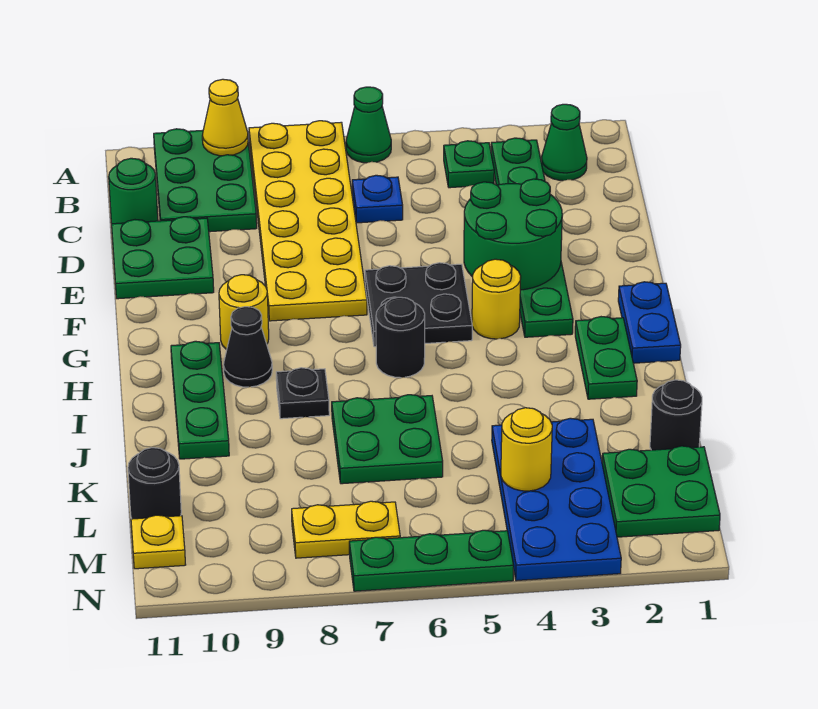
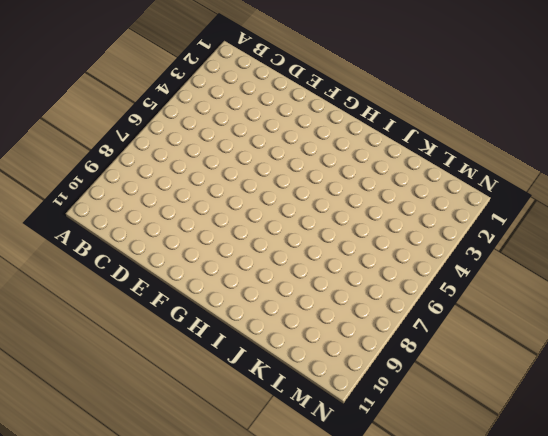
none -> green 1x1 cone [346,87,391,163]
none -> yellow 2x6 plate [249,121,367,321]
none -> green 2x3 plate [154,129,257,232]

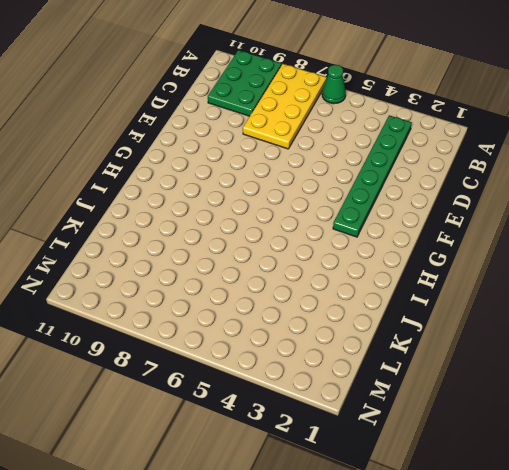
yellow 2x4 plate [243,64,327,149] -> yellow 2x6 plate [249,121,367,321]
none -> green 1x1 cone [541,104,587,181]
none -> green 1x1 plate [444,141,494,188]
none -> blue 1x1 plate [352,175,403,223]

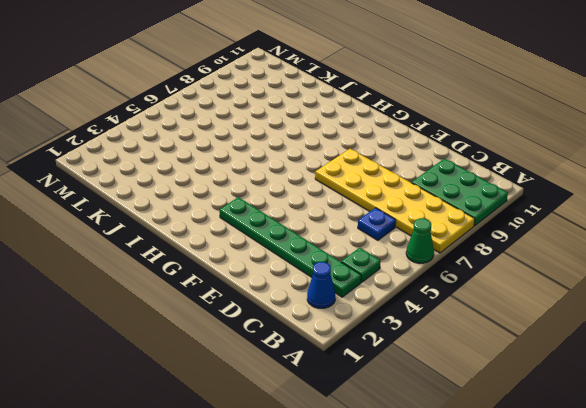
blue 1x1 cone [307,262,335,308] -> green 1x1 cone [541,104,587,181]
none -> green 1x1 round brick [109,158,158,224]
none -> green 2x2 plate [112,217,214,299]
none -> black 2x2 plate [365,263,472,347]

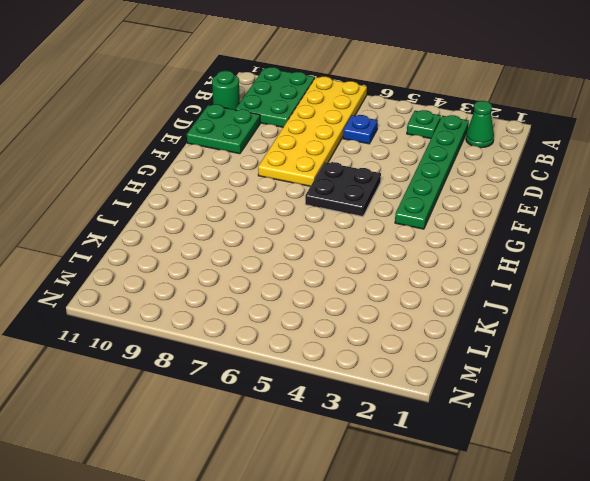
none -> green 1x1 cone [346,87,391,163]
none -> blue 1x2 plate [618,282,681,363]
none -> yellow 1x1 round brick [472,259,521,339]

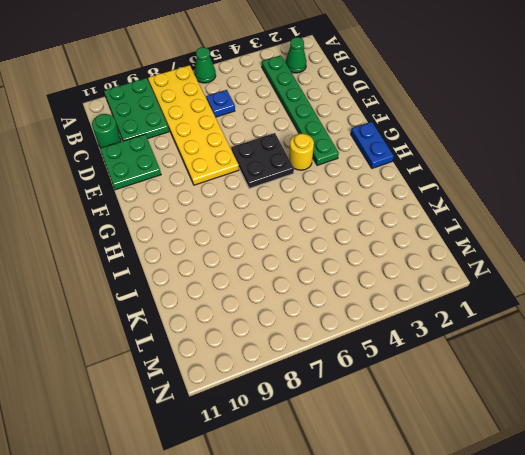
none -> green 1x1 plate [444,141,494,188]
none -> yellow 1x1 round brick [219,275,269,350]
none -> green 1x2 plate [575,317,637,399]

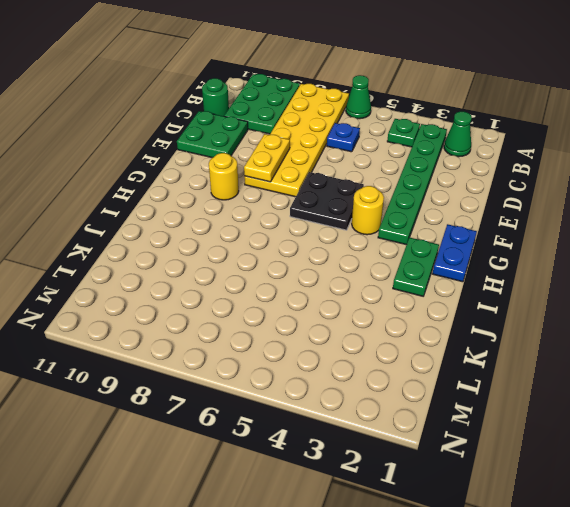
yellow 1x2 plate [244,134,290,182] -> yellow 1x2 plate turned to [292,501,400,558]
none -> black 1x1 round brick [376,297,425,378]
none -> black 1x1 cone [224,307,272,387]
none -> green 1x3 plate [171,341,229,459]

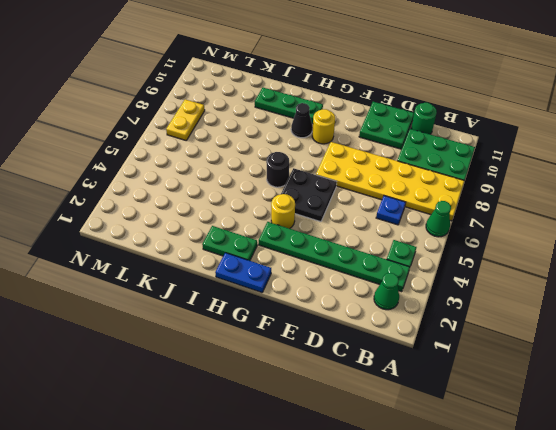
none -> black 1x1 plate [276,368,329,419]
none -> green 2x2 plate [332,395,443,484]
none -> black 1x1 round brick [650,380,702,450]

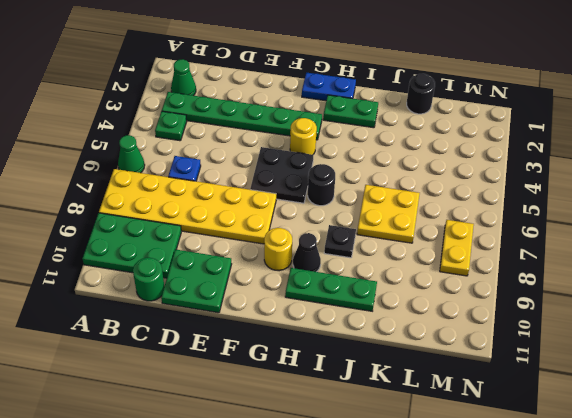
yellow 2x2 plate [357,185,420,243] -> green 2x2 plate [332,395,443,484]
none -> blue 2x4 plate [492,418,621,581]
none -> green 2x2 plate [602,446,720,537]
none -> black 1x1 round brick [128,448,181,519]

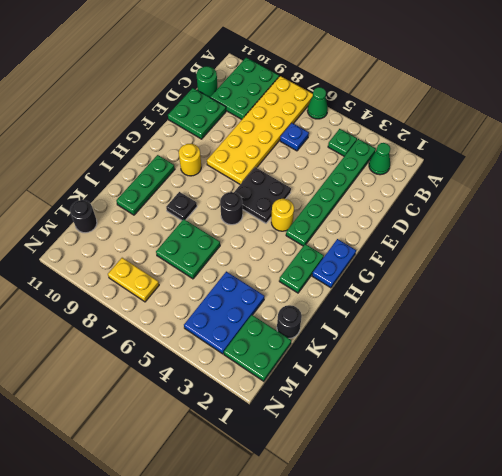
blue 2x3 plate [184,271,265,354] -> blue 2x4 plate [492,418,621,581]
none -> black 1x1 cone [224,307,272,387]
none -> yellow 1x1 plate [131,515,186,569]
none -> green 1x3 plate [349,530,514,591]

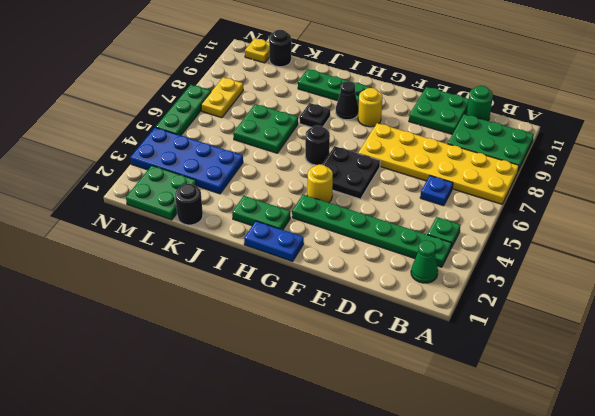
none -> green 1x1 cone [346,87,391,163]
none -> yellow 1x1 cone [202,79,248,156]
none -> green 2x2 round brick [464,179,562,290]

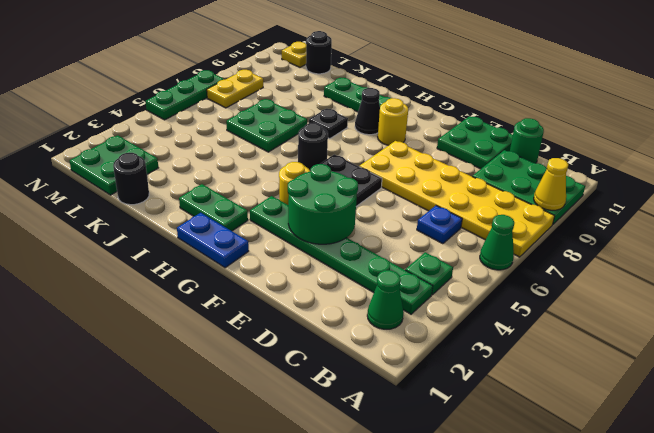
none -> blue 2x4 plate [492,418,621,581]
none -> yellow 1x1 round brick [501,408,552,491]

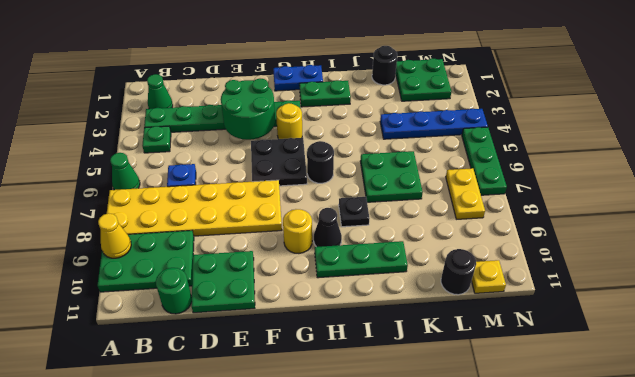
blue 1x4 plate [380,109,488,139] -> blue 2x4 plate [492,418,621,581]
none -> yellow 1x1 round brick [501,408,552,491]

